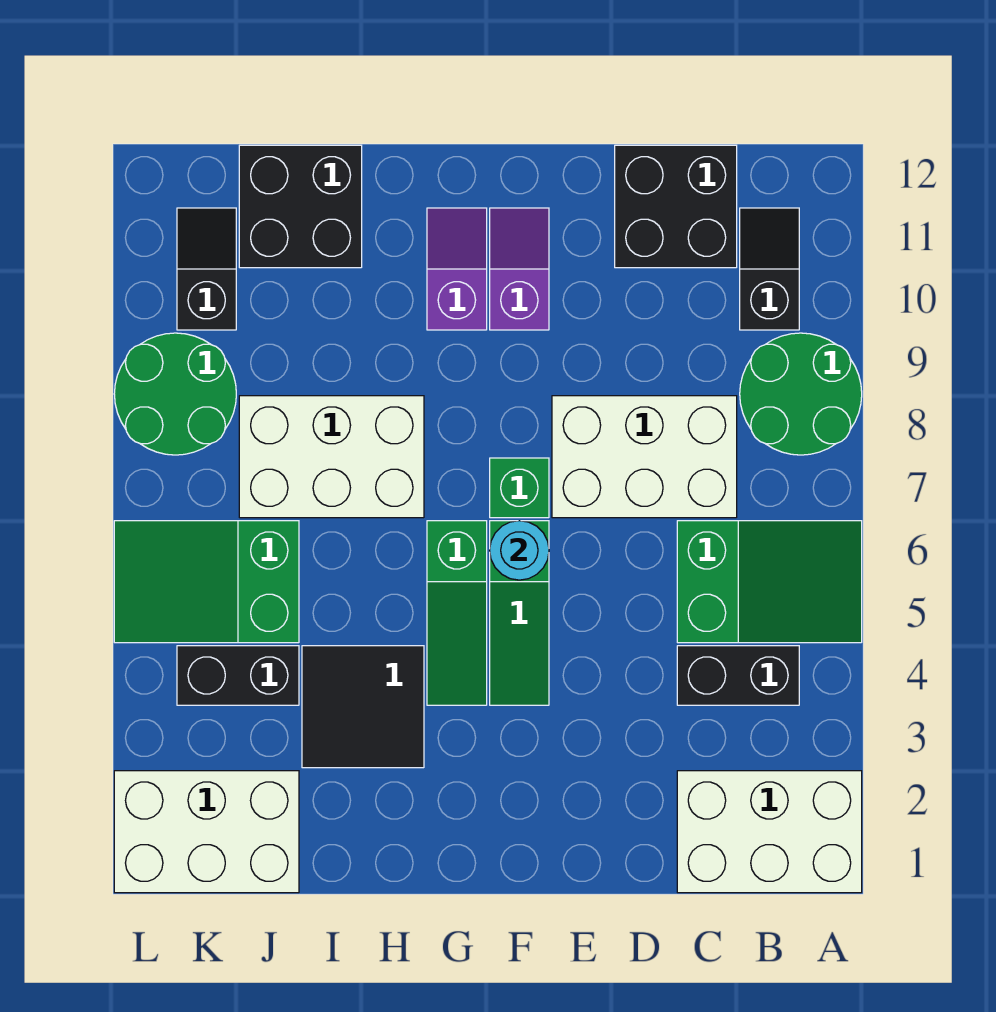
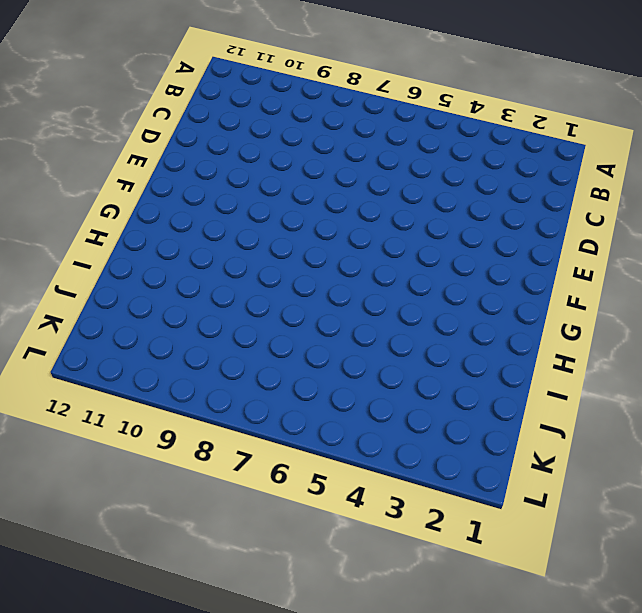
none -> white 2x3 brick [677,771,862,893]
none -> green 2x3 slope [677,521,862,643]
none -> green 2x2 round brick [740,333,862,455]

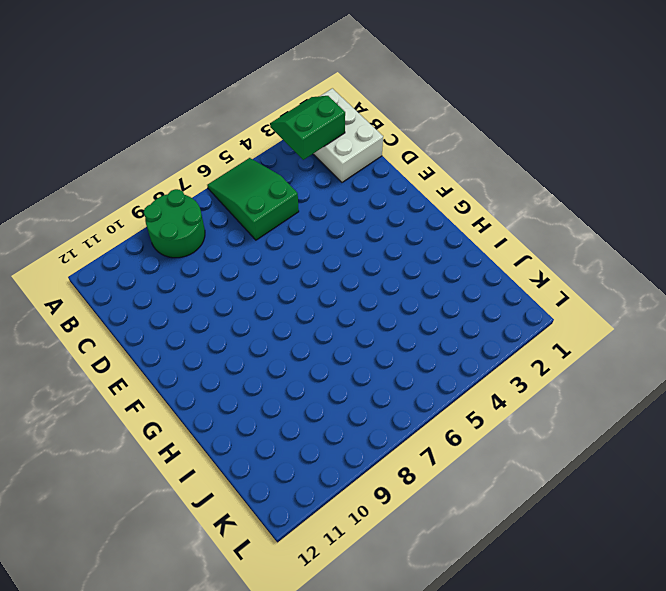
green 2x2 slope [270,96,345,160] -> none
none -> black 1x2 brick [677,646,799,705]
none -> black 1x2 slope [740,208,799,330]
none -> white 2x3 brick [552,396,737,518]

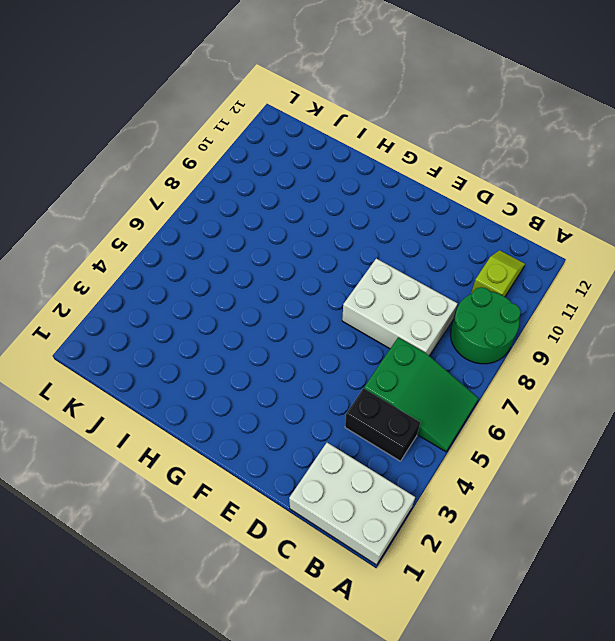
lime 1x2 slope [471,250,525,297] -> black 1x2 slope [740,208,799,330]
none -> black 2x2 brick [615,145,737,268]
none -> green 1x3 slope [490,521,549,705]
none -> green 1x1 brick [490,458,549,518]

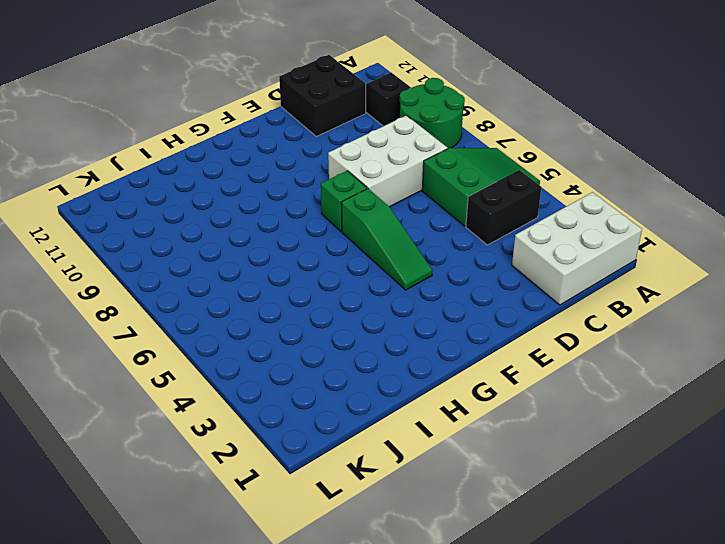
none -> purple 1x2 slope [490,208,549,330]
none -> green 1x3 slope [427,521,487,705]
none -> purple 1x2 slope [427,208,487,330]

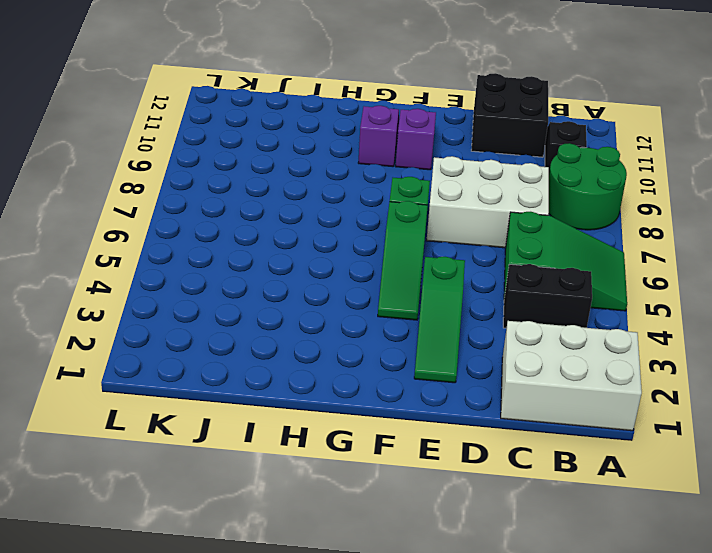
green 1x3 slope [414,257,465,383] -> green 1x3 slope moved to [427,521,487,705]
none -> black 2x2 tile [302,646,424,768]
none -> white 2x3 brick [239,396,424,518]
none -> black 2x2 brick [239,145,362,268]

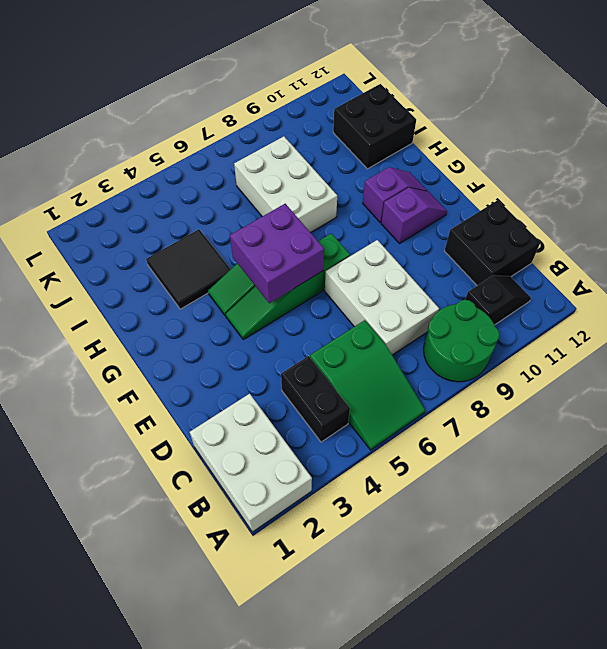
purple 2x2 brick [230,204,324,303] -> cyan 1x1 round brick [490,521,549,580]
none -> white 2x3 brick [114,771,299,893]
none -> black 1x2 brick [177,646,299,705]
none -> green 2x3 slope [114,521,299,643]

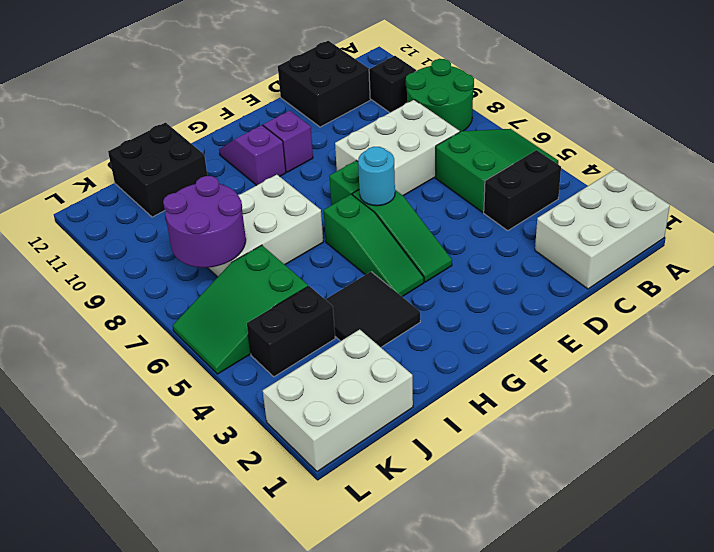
purple 2x2 round brick [163,176,246,268] -> none
none -> green 2x2 round brick [114,333,236,455]
none -> black 1x2 slope [177,208,236,330]

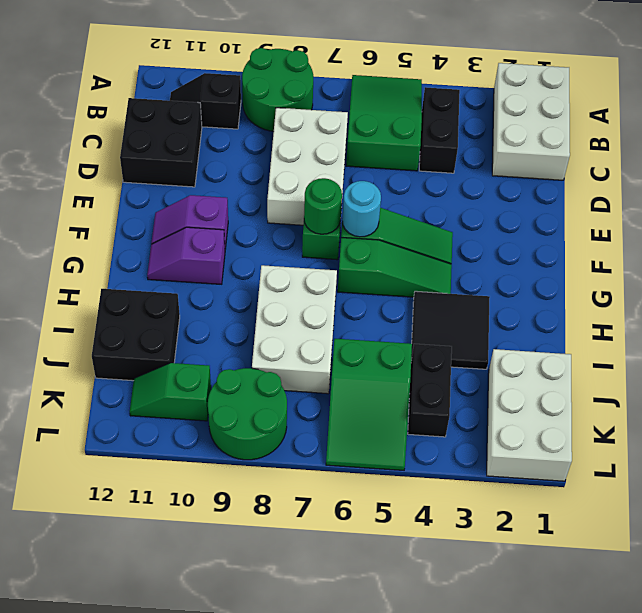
green 1x1 round brick [304,178,342,234] -> none
green 1x2 slope [130,363,211,421] -> black 1x2 slope [177,208,236,330]

